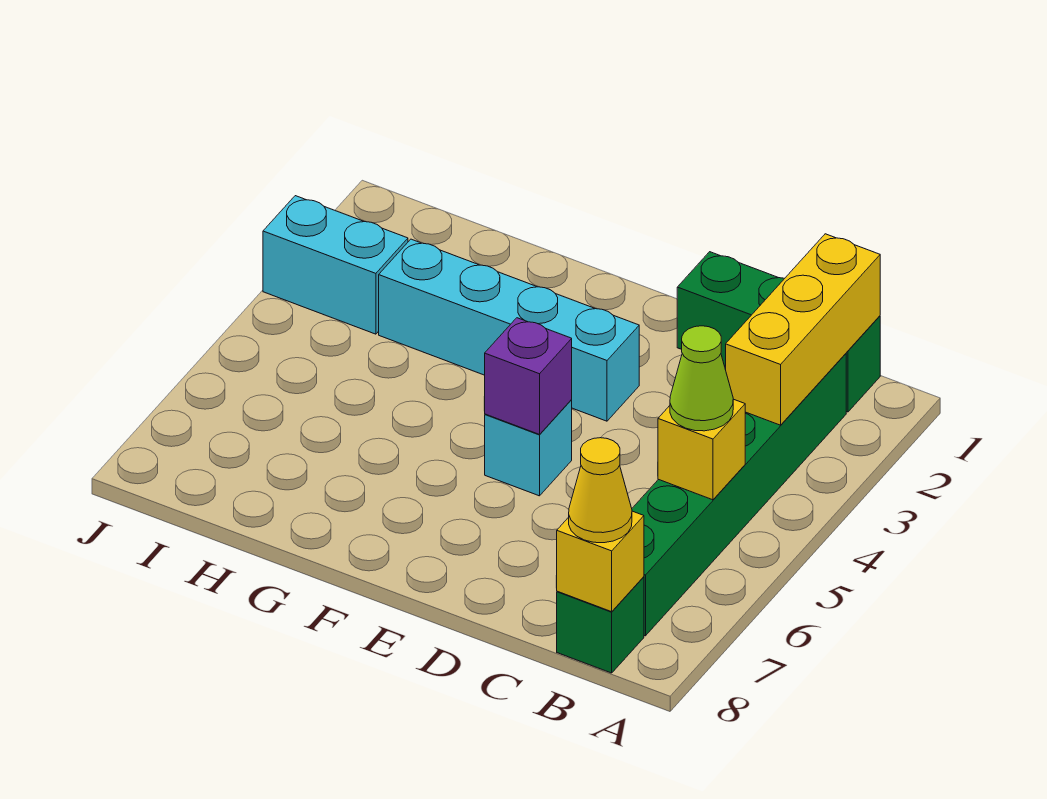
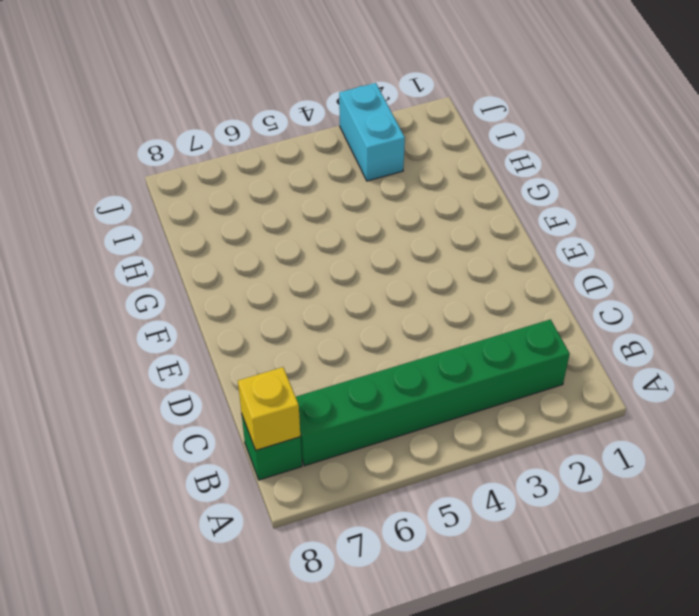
none -> green 1x3 brick [677,252,880,412]
none -> cyan 1x4 brick [379,239,639,421]
none -> cyan 1x1 brick [485,400,572,496]

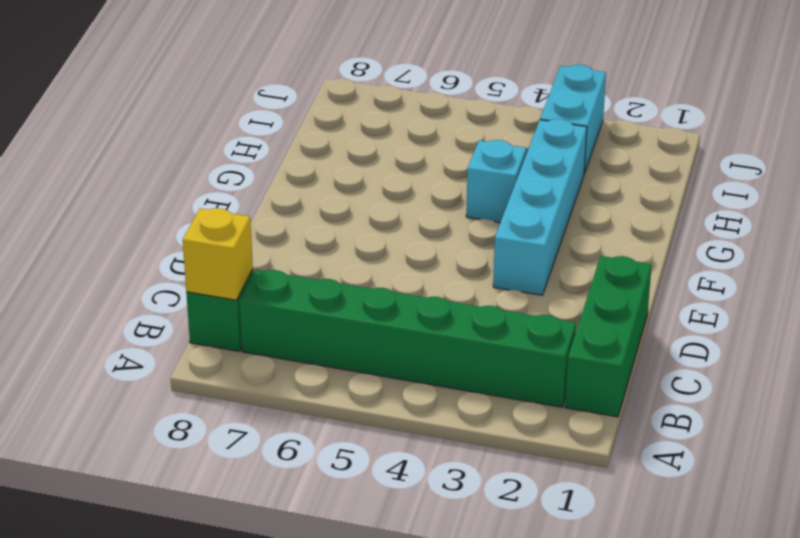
cyan 1x1 brick [466,140,526,223] -> cyan 1x1 brick moved to [485,400,572,496]
none -> yellow 1x3 brick [726,234,880,425]
none -> yellow 1x1 brick [658,399,745,500]
none -> purple 1x1 brick [485,318,572,434]

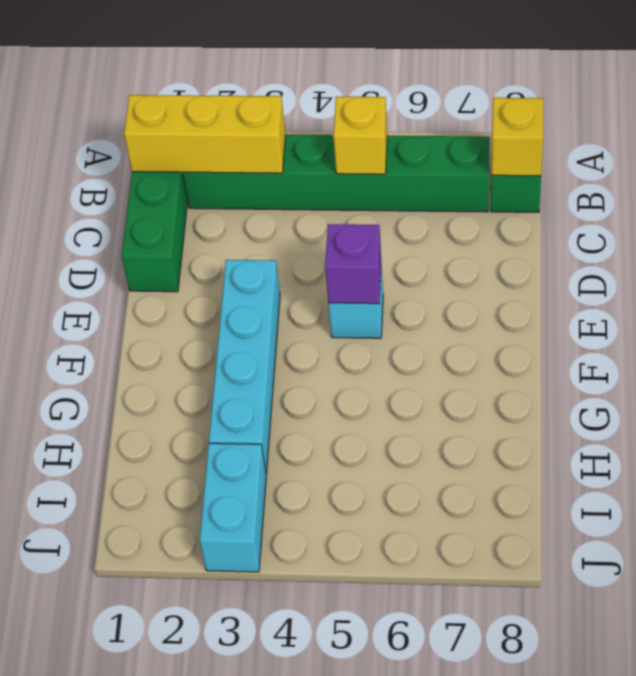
none -> lime 1x1 cone [670,326,733,431]
none -> yellow 1x1 cone [569,438,632,543]

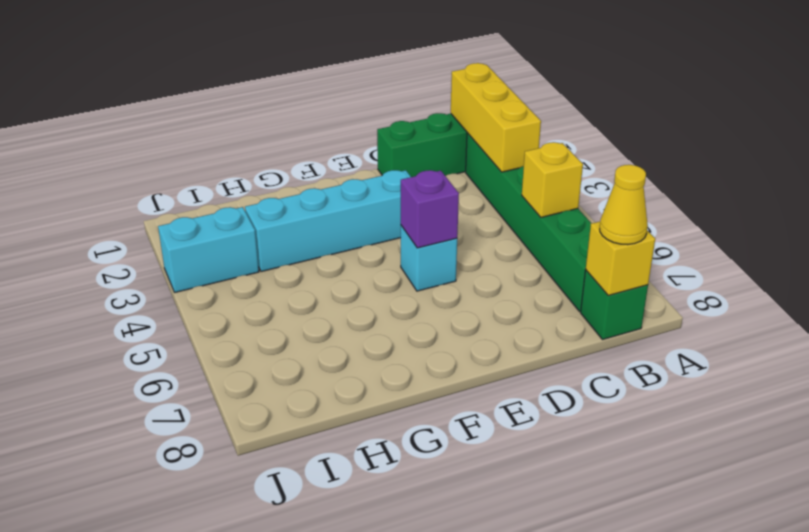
none -> lime 1x1 cone [670,326,733,431]

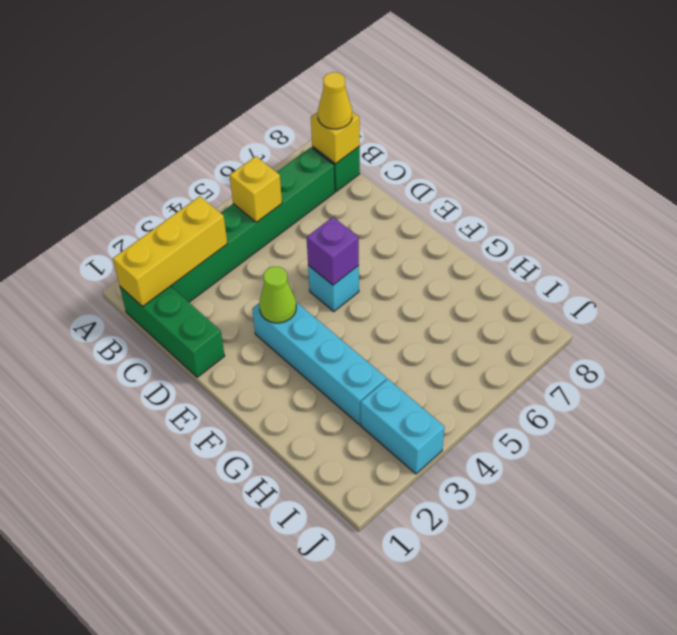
lime 1x1 cone [259,267,296,323] -> lime 1x1 cone moved to [670,326,733,431]

